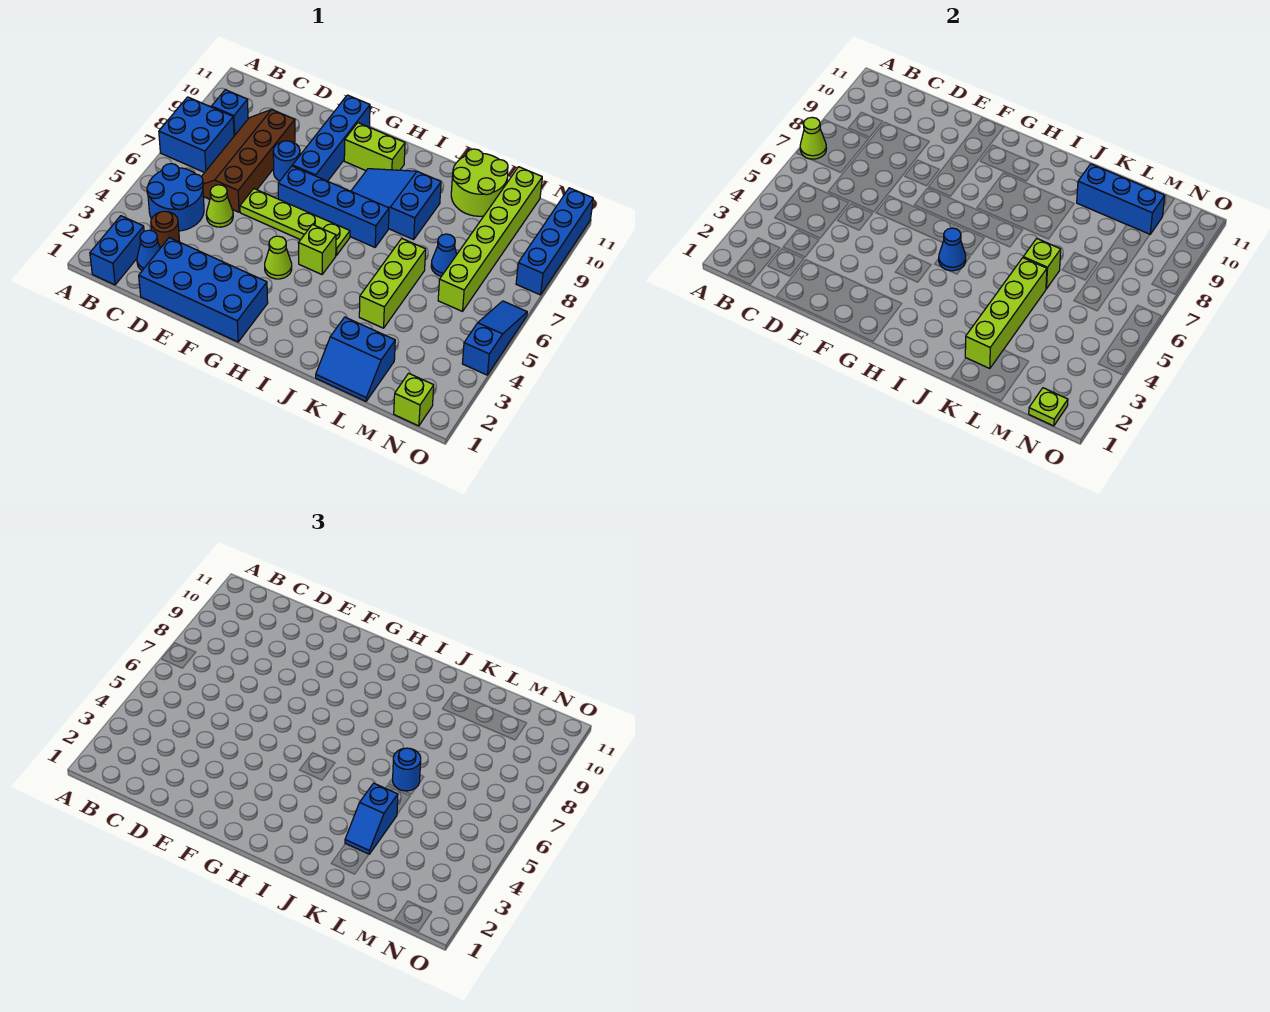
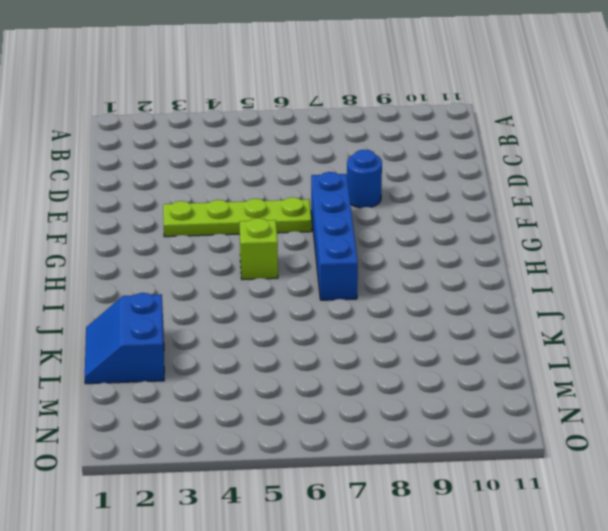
lime 1x4 plate [163,197,312,237] -> lime 1x4 plate turned to [240,189,350,255]
none -> blue 2x2 brick [159,97,234,173]
none -> blue 1x2 brick [90,216,144,285]
none -> blue 2x2 round brick [147,164,204,231]
none -> blue 1x1 brick [212,90,248,136]

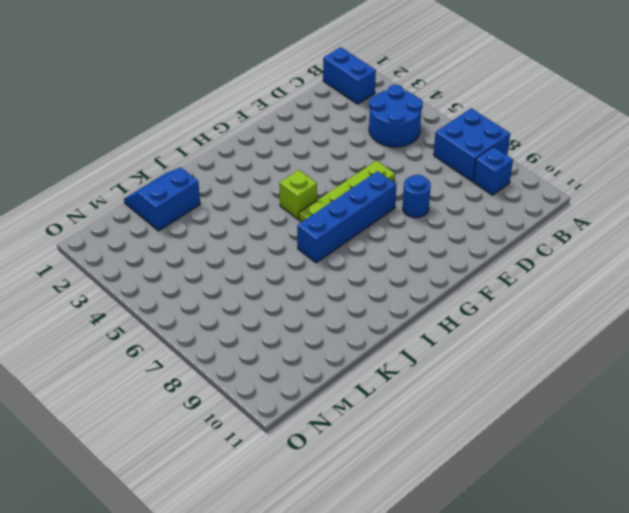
none -> blue 1x1 cone [137,230,160,270]
none -> brown 1x1 round brick [151,211,180,248]
none -> brown 2x4 slope [201,110,295,212]
none -> blue 2x4 brick [139,238,268,342]

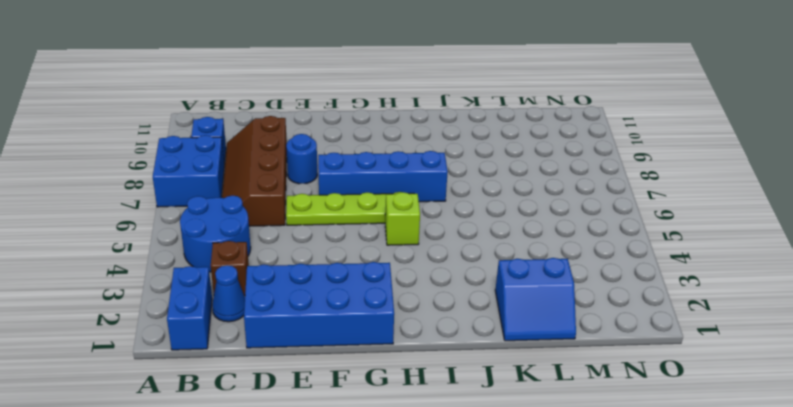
brown 1x1 brick [211,241,249,296] -> brown 1x1 round brick [151,211,180,248]
none -> lime 1x1 cone [206,185,233,227]
none -> blue 1x4 brick [293,95,370,181]
none -> lime 1x1 cone [265,236,292,279]
none -> lime 1x2 brick [344,123,405,171]

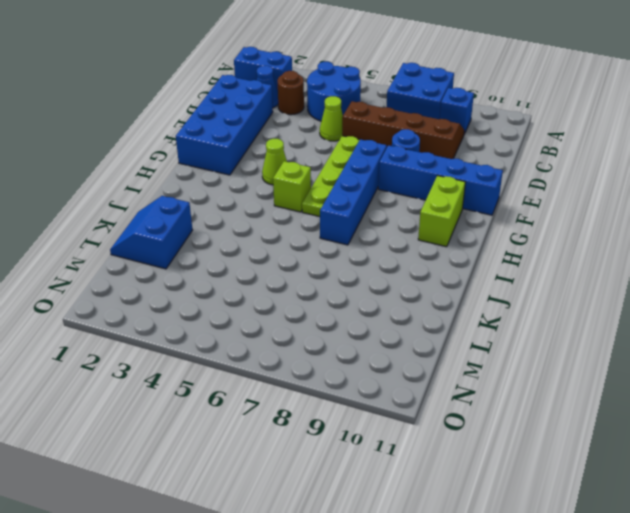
none -> blue 2x3 slope [351,169,441,239]
none -> lime 1x3 brick [359,239,426,328]
none -> lime 2x2 round brick [451,149,508,216]
none -> blue 1x1 cone [431,234,457,276]

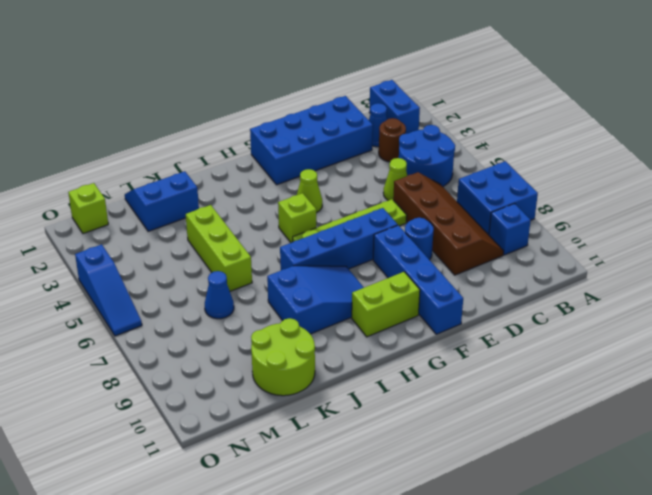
none -> lime 1x6 brick [438,167,542,311]
none -> blue 1x4 brick [516,188,593,295]
none -> lime 1x1 cone [800,117,826,159]
none -> blue 1x1 cone [939,228,966,271]

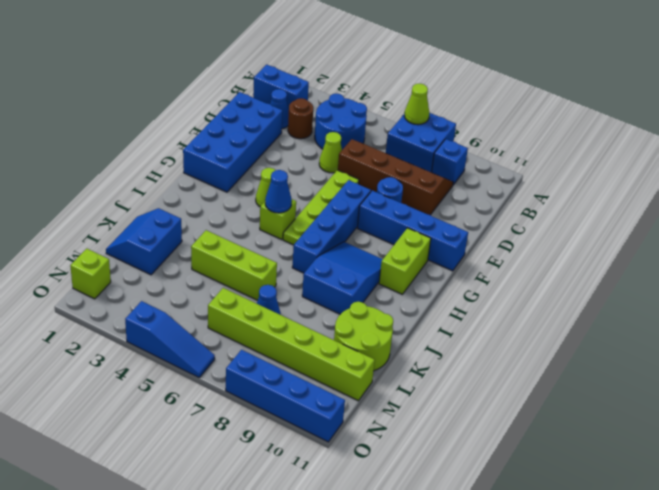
none -> lime 1x4 brick [965,258,1047,369]
none -> lime 1x1 brick [1023,239,1061,289]
none -> blue 1x3 brick [1077,164,1165,234]
none -> lime 1x1 plate [1029,388,1068,426]

